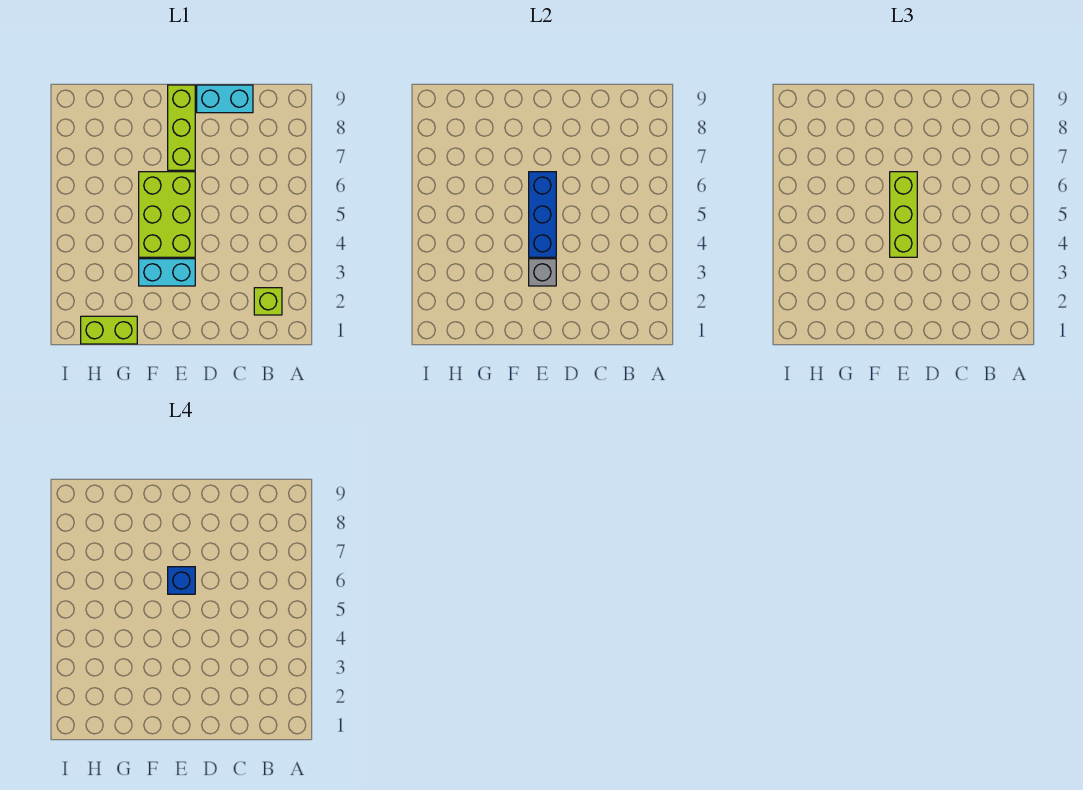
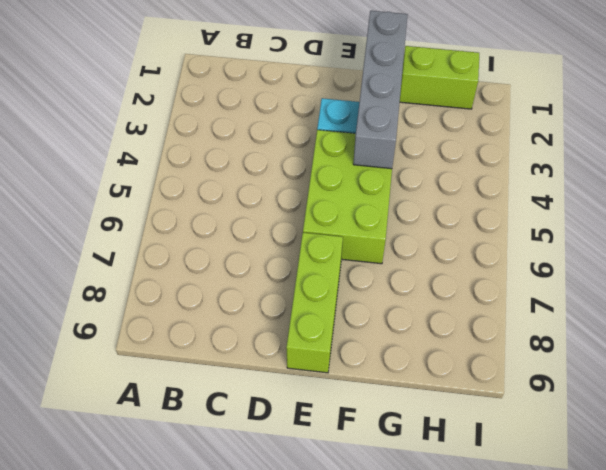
grey 1x4 brick [353,11,408,169] -> none
none -> lime 1x1 brick [254,288,282,315]
none -> cyan 1x2 brick [197,85,253,113]

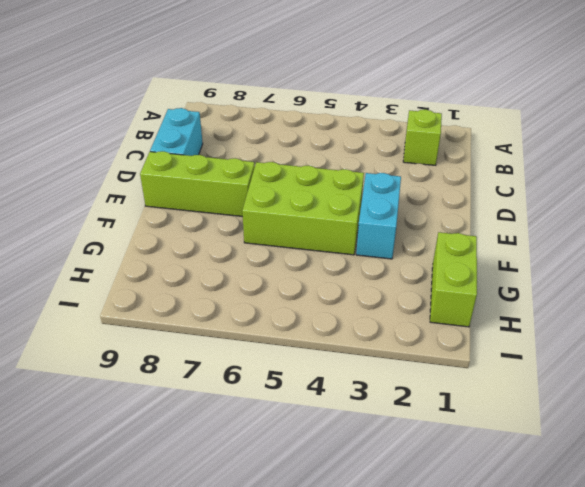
none -> grey 1x1 brick [529,259,556,286]
none -> blue 1x3 brick [529,172,556,257]

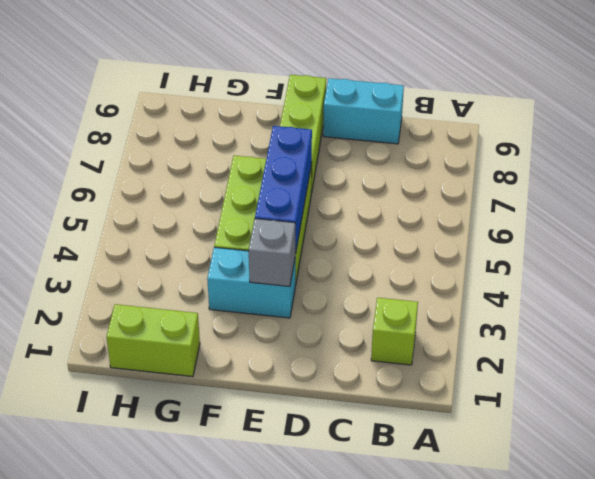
none -> lime 1x3 brick [890,172,917,257]
none -> blue 1x1 brick [168,567,195,594]

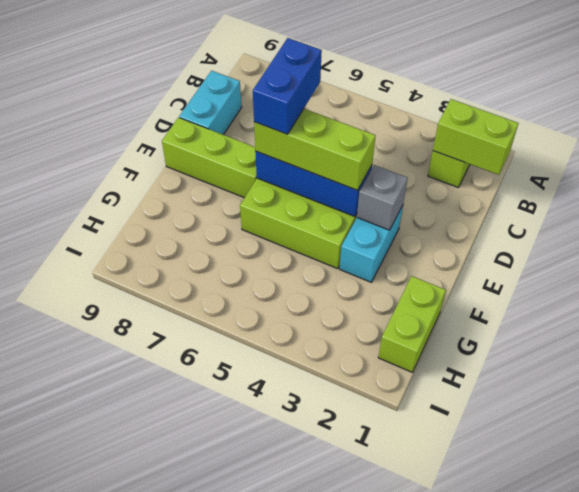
lime 1x2 brick [433,99,518,175] -> none
blue 1x2 brick [253,38,322,134] -> blue 1x1 brick [168,567,195,594]

